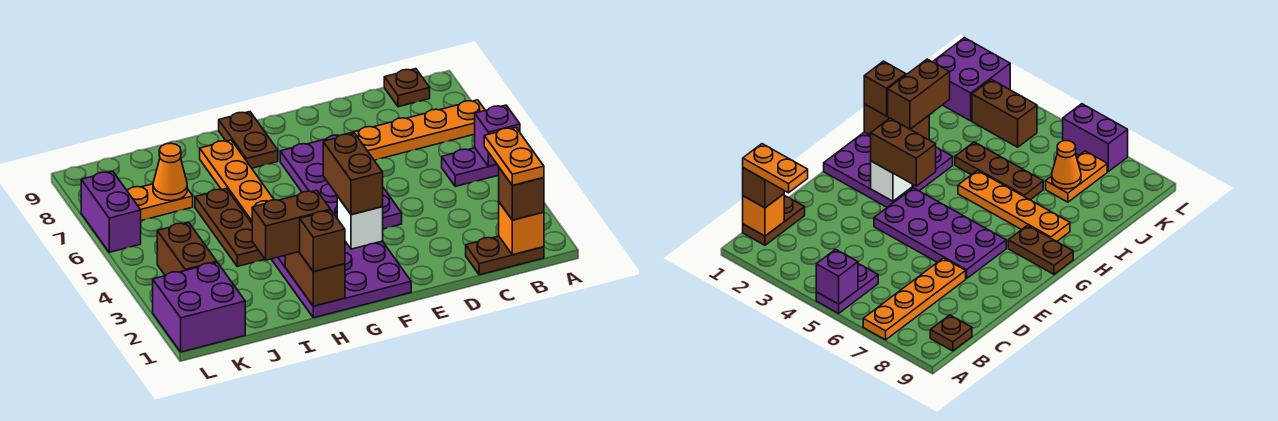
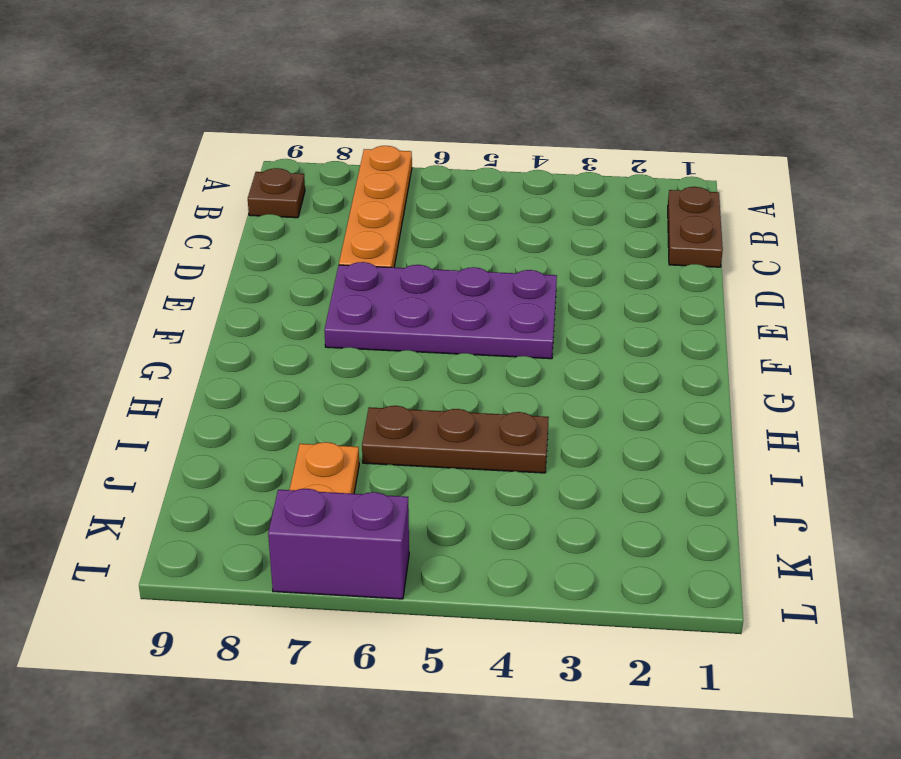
none -> purple 1x2 plate [442,148,499,186]
none -> purple 3x3 plate [271,241,411,318]
none -> brown 1x2 plate [219,112,278,168]

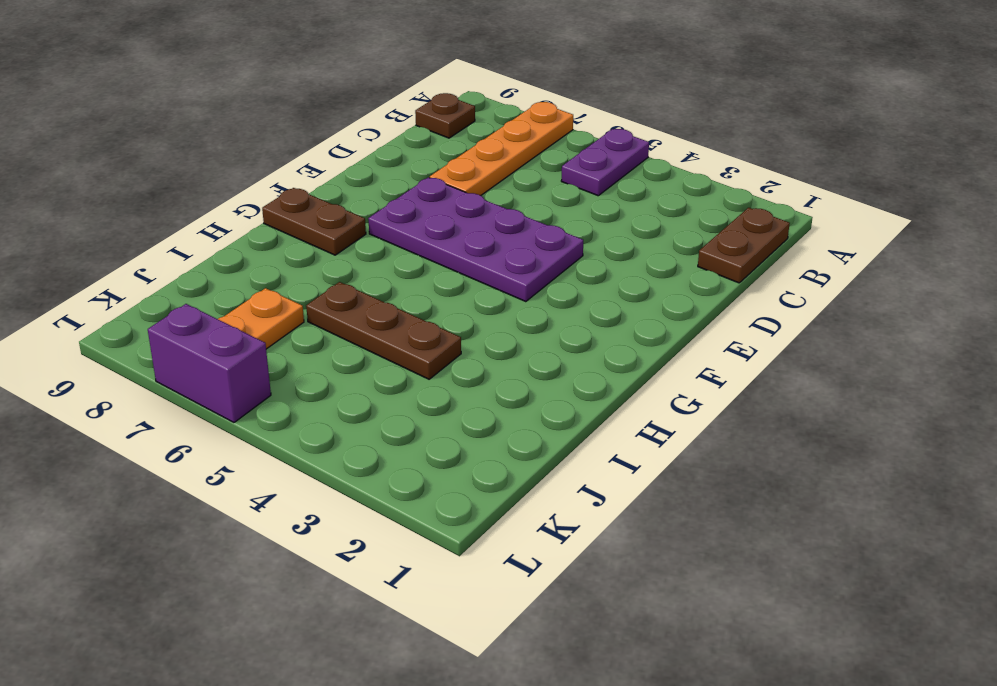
none -> purple 3x3 plate [271,241,411,318]
none -> orange 1x4 plate [200,140,274,223]
none -> purple 2x2 brick [153,262,245,352]

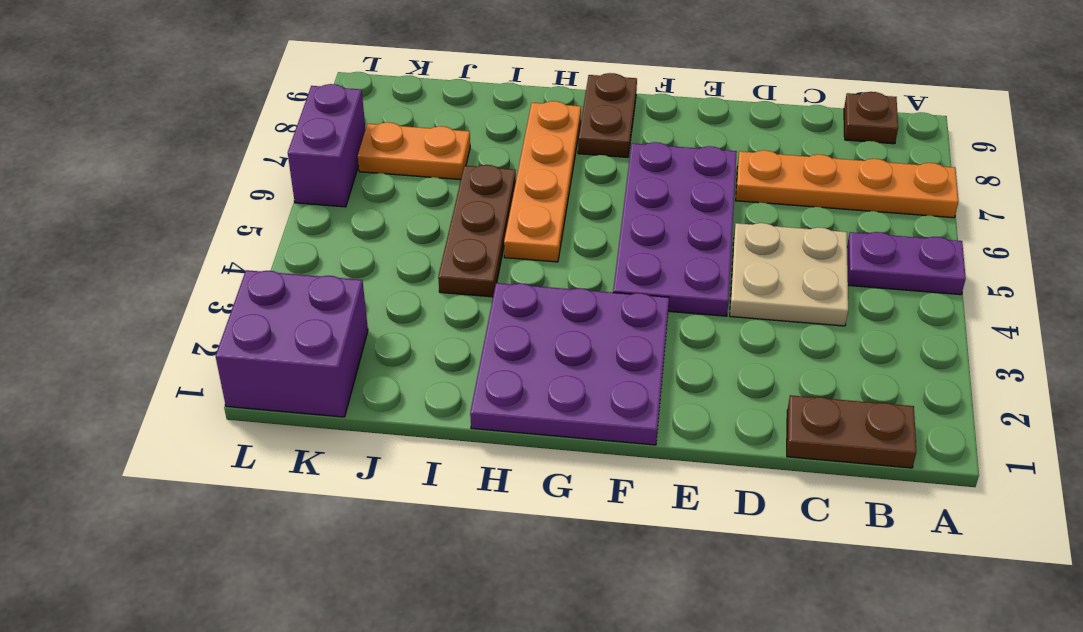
tan 2x2 plate [730,223,848,326] -> none
none -> brown 1x2 brick [157,222,217,276]
none -> purple 1x1 brick [475,105,520,166]
none -> orange 1x1 brick [499,202,544,255]

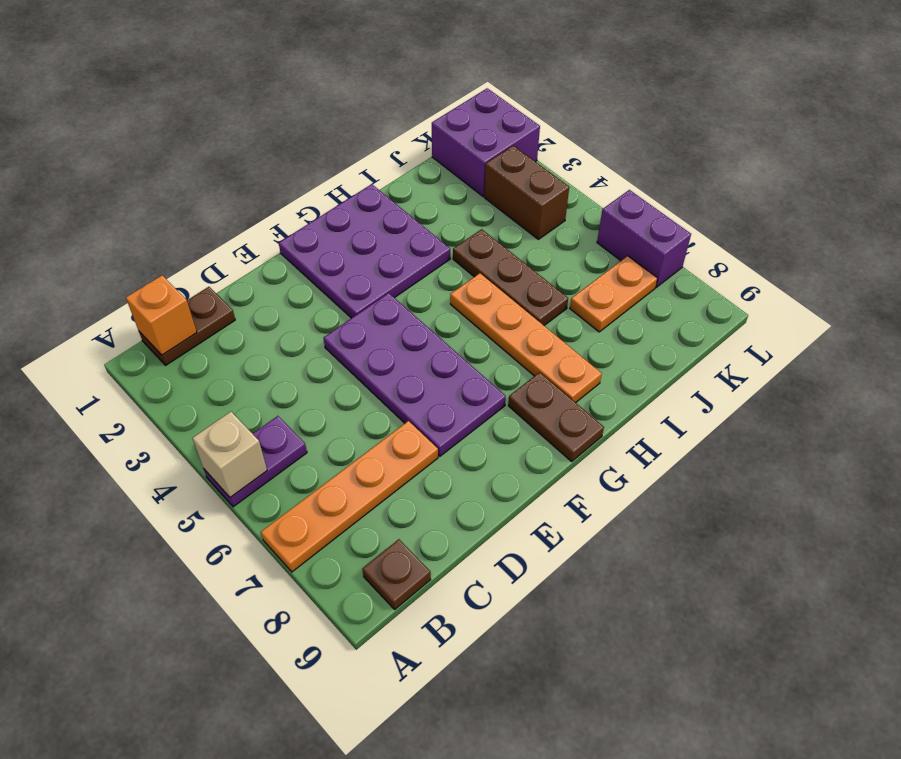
tan 1x1 brick [192,412,267,497] -> purple 1x1 brick [475,105,520,166]
none -> white 1x1 brick [337,196,383,249]
none -> brown 1x2 brick [285,252,345,306]
none -> orange 1x1 cone [153,143,187,201]

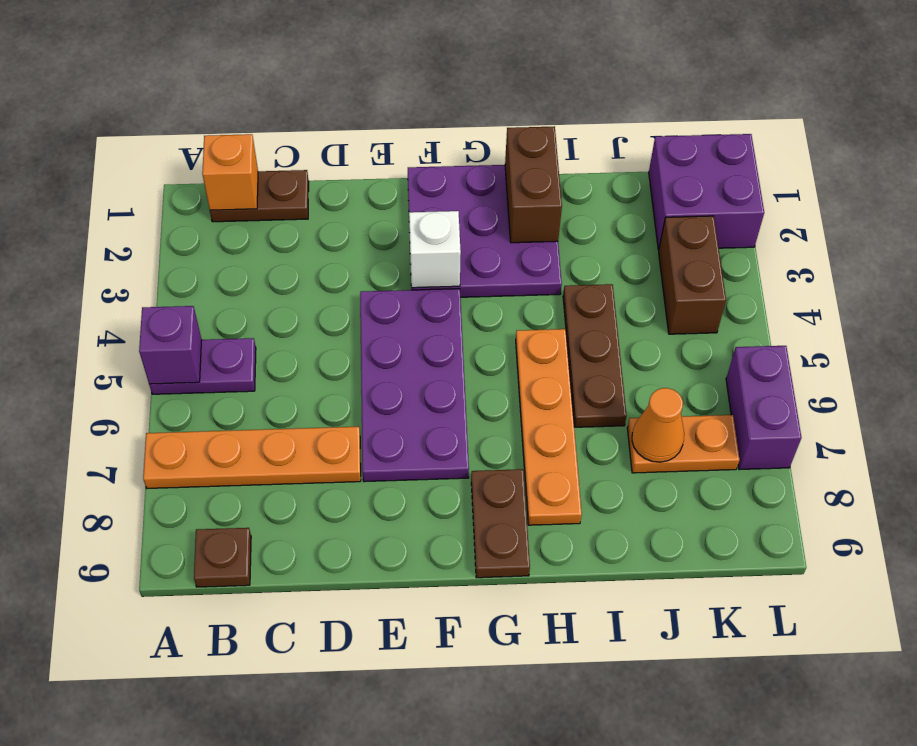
none -> brown 1x1 brick [499,168,544,220]
none -> brown 1x2 brick [323,133,383,215]
none -> brown 1x1 brick [300,210,345,272]

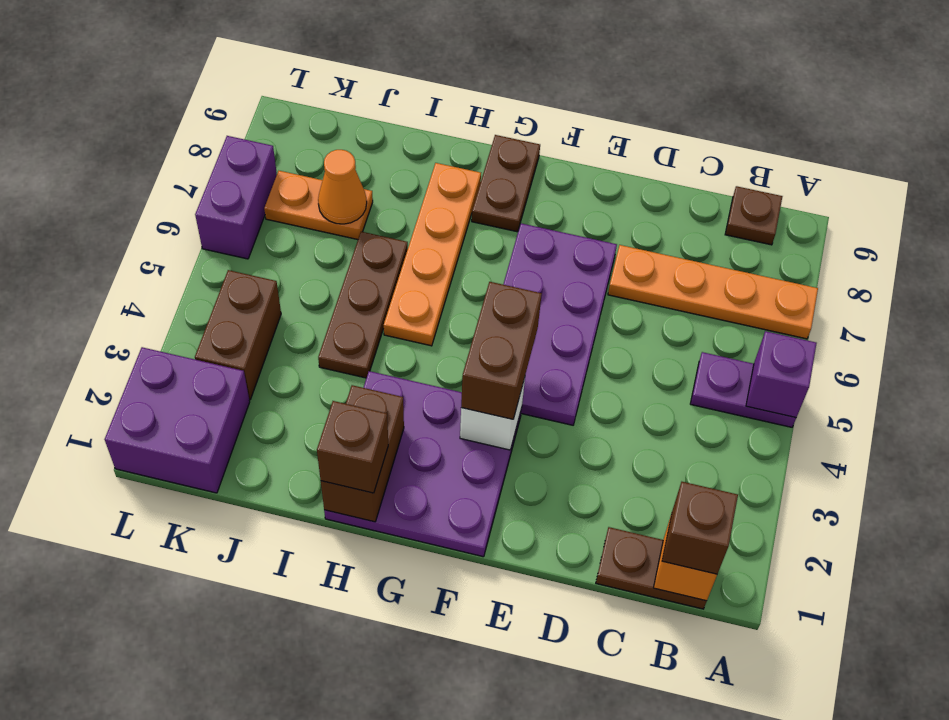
none -> brown 1x2 brick [252,190,331,260]
none -> orange 1x2 plate [484,127,544,186]

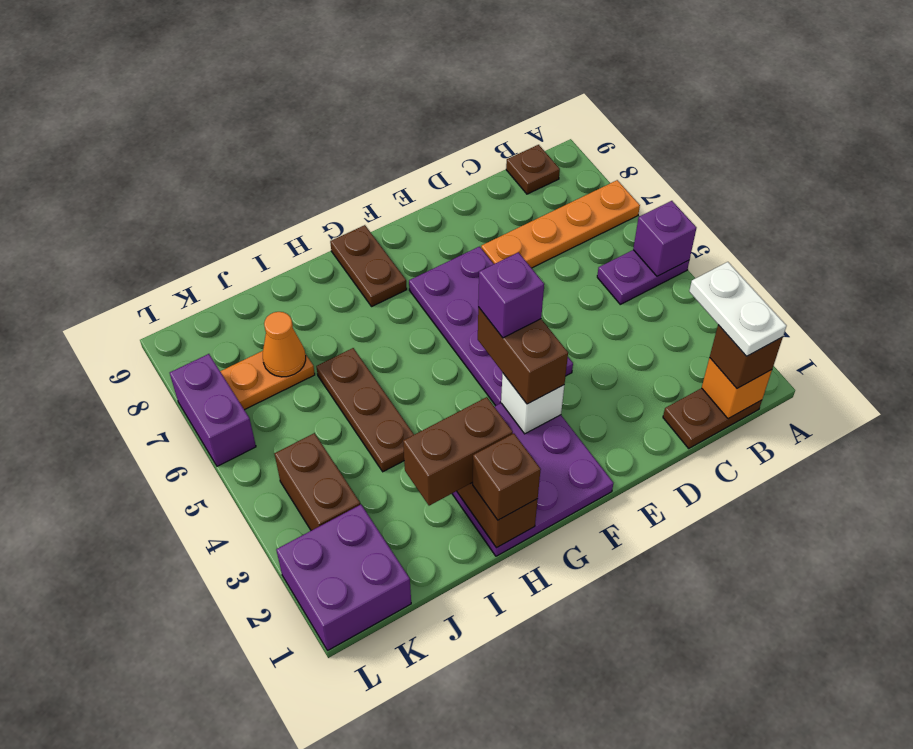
white 1x2 plate [689,262,787,356] -> orange 1x2 plate [484,127,544,186]
purple 1x1 brick [478,252,544,338] -> none
none -> orange 1x4 plate [200,140,274,223]

